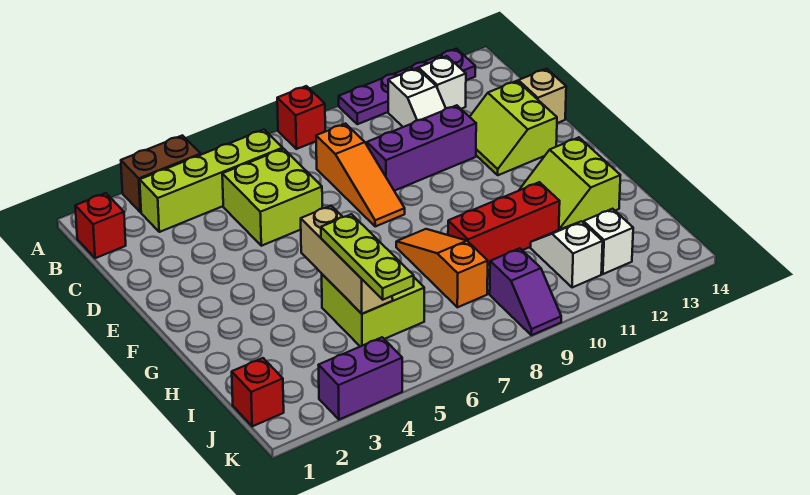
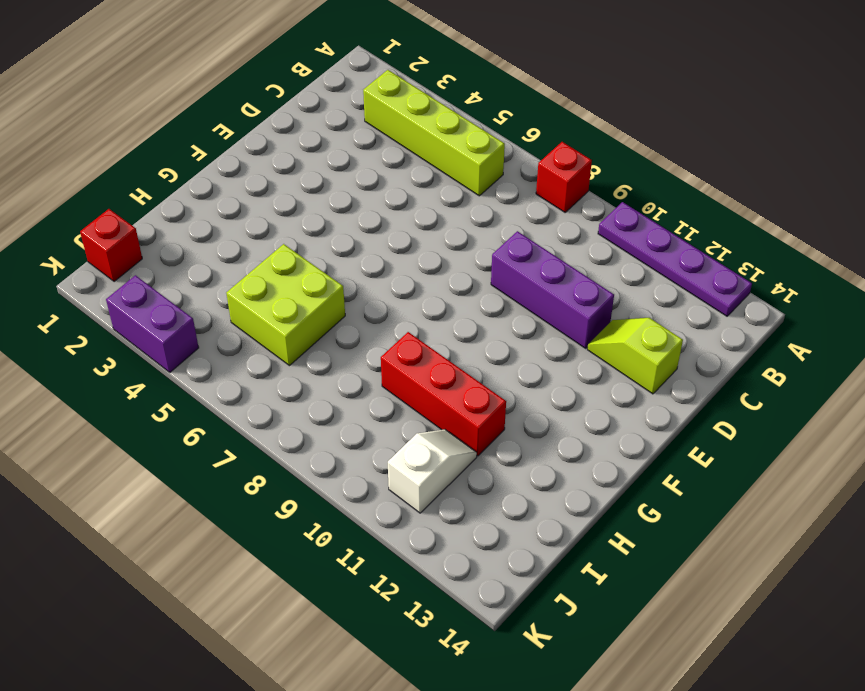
lime 1x2 slope [587,318,683,394] -> lime 2x2 slope [470,81,557,175]
none -> brown 1x2 brick [121,135,201,212]
none -> red 1x1 brick [75,193,126,258]
none -> white 1x2 slope [388,68,446,127]

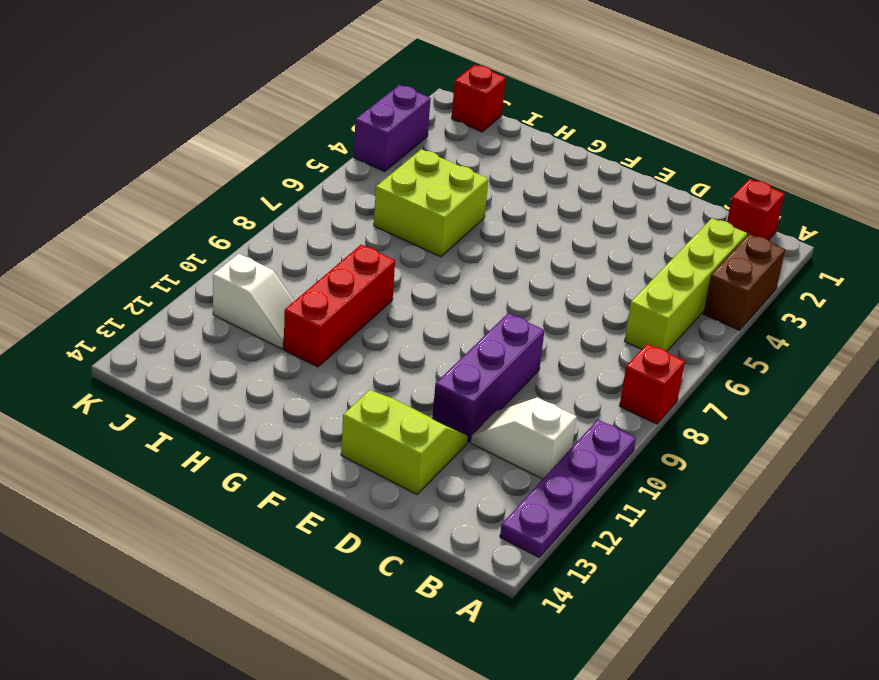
none -> white 1x1 brick [418,56,466,109]
none -> lime 2x2 brick [222,149,322,246]
none -> orange 1x3 slope [316,124,405,226]

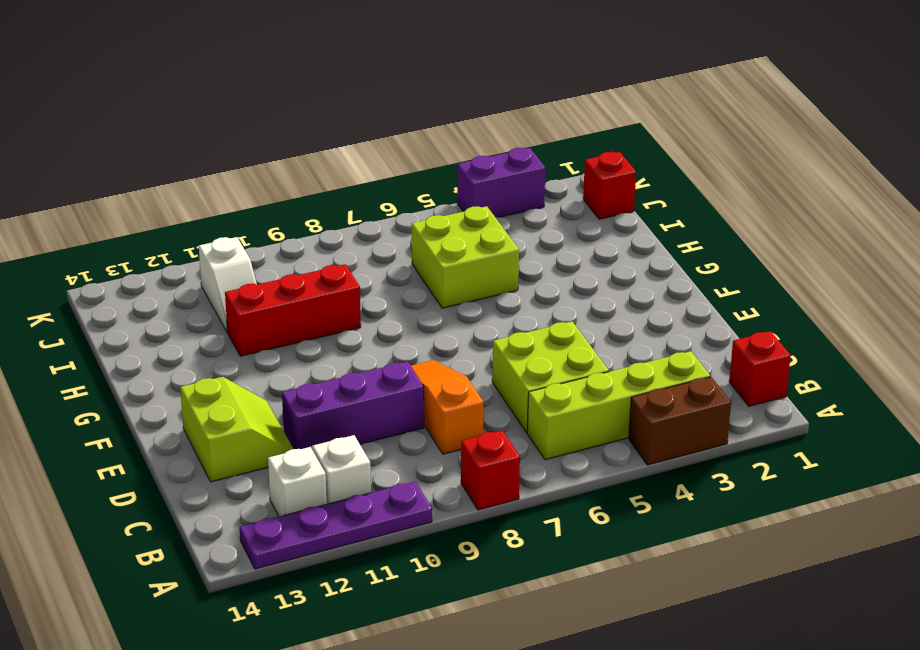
none -> tan 1x1 brick [518,69,566,123]
none -> orange 1x3 slope [396,229,488,307]
none -> lime 2x2 slope [519,137,620,230]

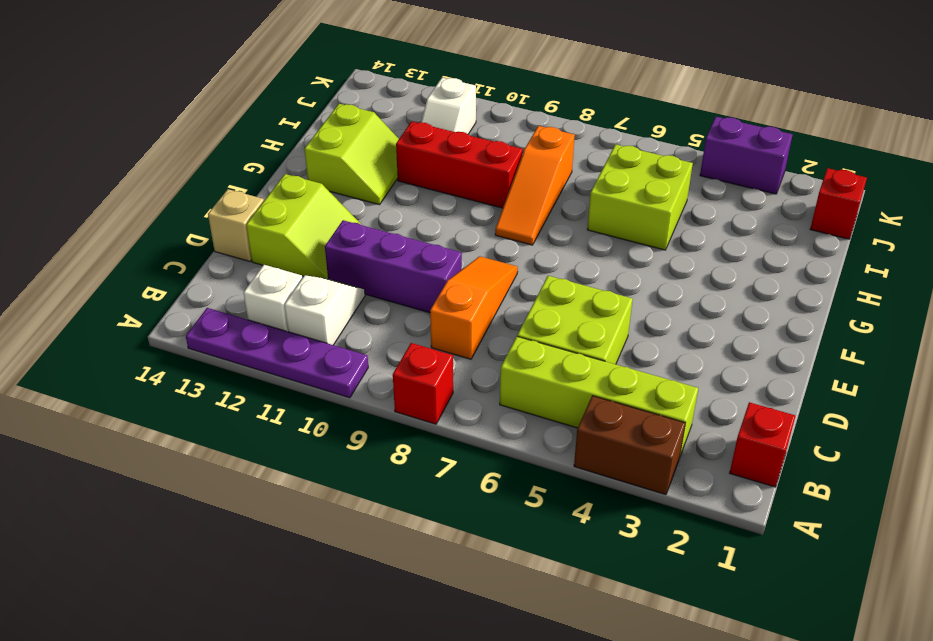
none -> purple 1x2 slope [490,248,561,335]
none -> white 1x1 brick [583,209,633,274]
none -> tan 1x3 brick [301,206,393,314]

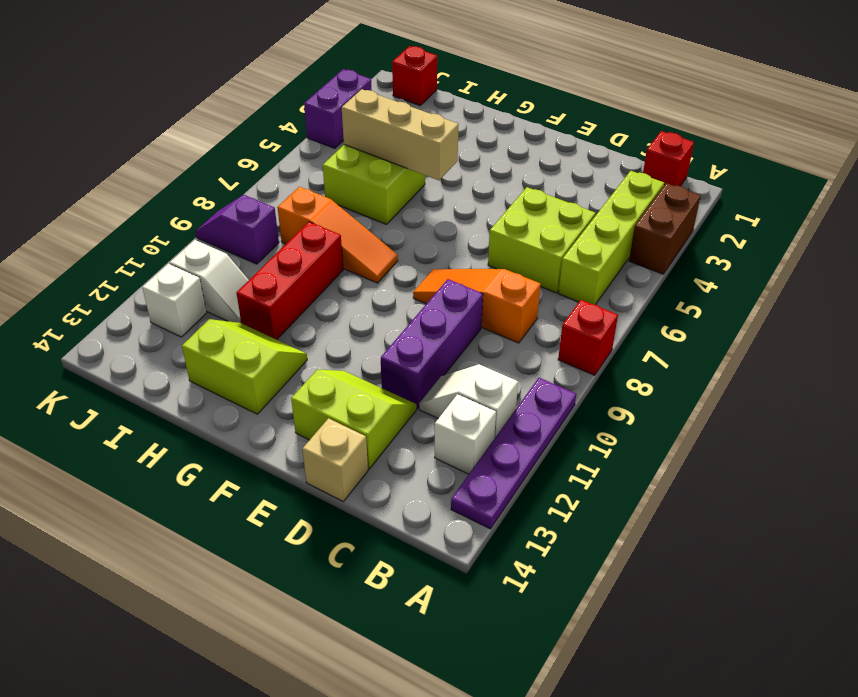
none -> lime 1x3 plate [321,214,414,300]

